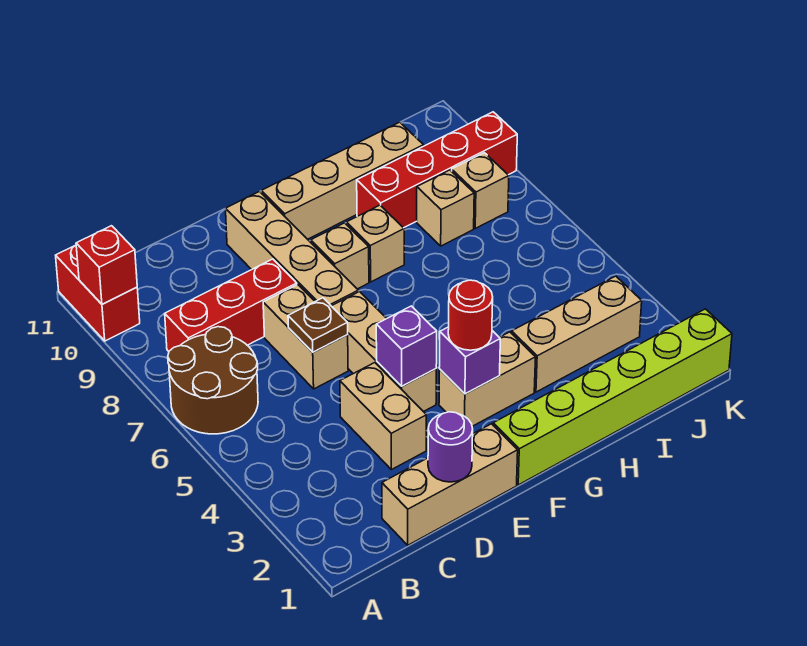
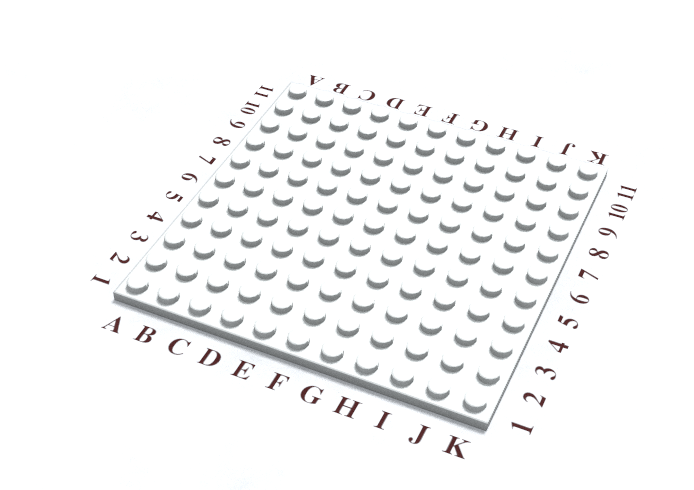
none -> brown 2x2 round brick [168,327,258,434]
none -> red 1x2 brick [56,245,140,341]
none -> red 1x3 brick [165,259,297,351]

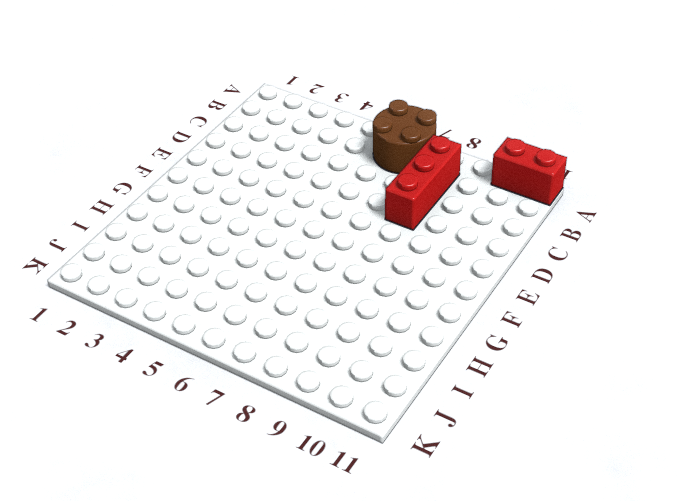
none -> tan 1x3 brick [382,424,518,545]
none -> tan 1x2 brick [340,363,426,470]
none -> tan 1x2 brick [263,285,348,389]

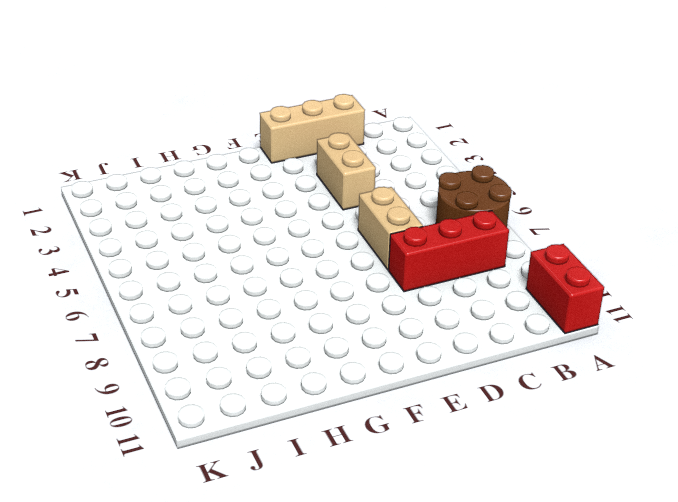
none -> tan 1x3 brick [332,292,436,412]
none -> tan 1x4 brick [225,191,358,306]
none -> lime 1x6 brick [493,309,732,485]

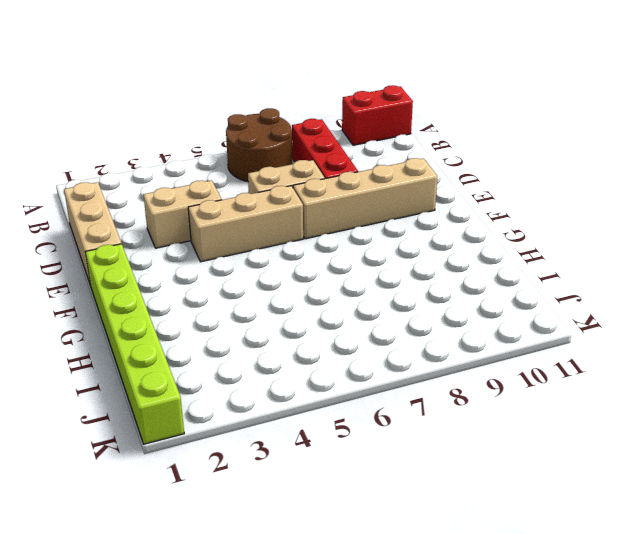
none -> tan 1x2 brick [439,332,536,426]
none -> tan 1x1 brick [311,223,369,289]
none -> tan 1x4 brick [261,122,424,239]

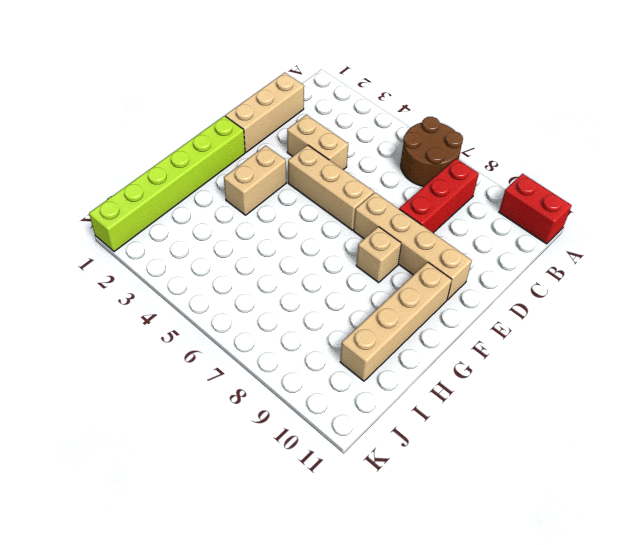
none -> tan 1x2 brick [263,285,348,389]
none -> tan 1x1 brick [346,205,404,282]
none -> tan 1x3 brick [512,276,642,392]

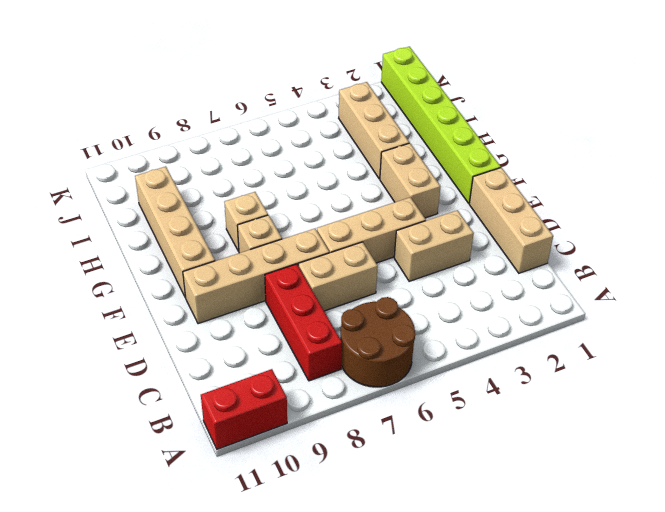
none -> red 1x4 brick [357,112,517,228]
none -> tan 1x1 brick [417,170,474,246]
none -> tan 1x1 brick [452,153,509,228]

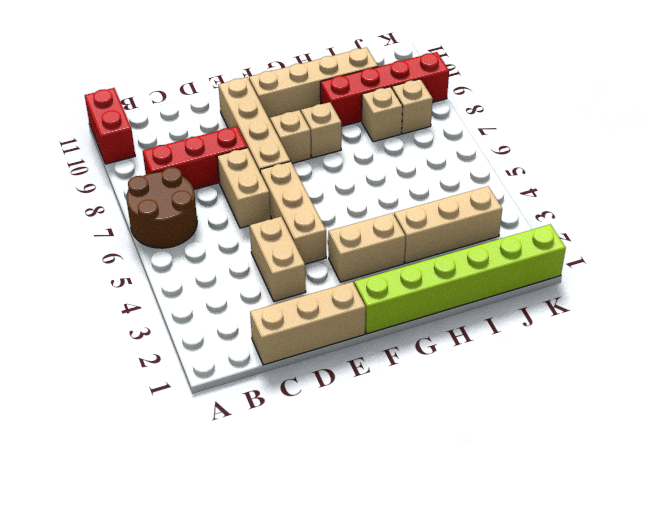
none -> red 1x1 brick [76,226,137,304]
none -> purple 1x1 round brick [428,412,473,482]
none -> brown 1x1 plate [288,298,348,352]

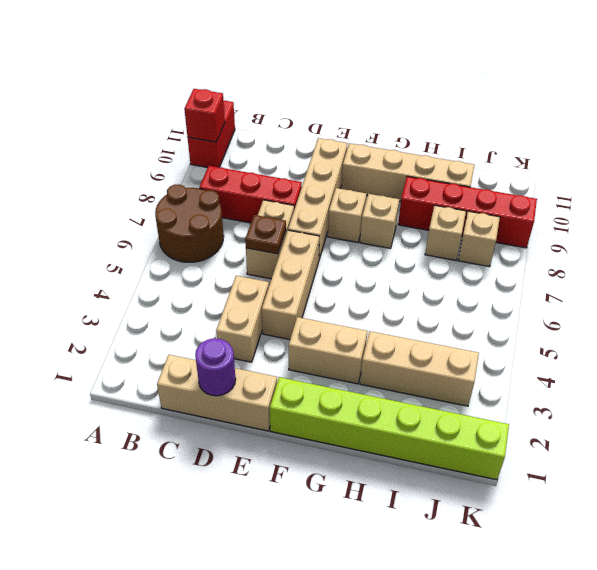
none -> purple 1x1 brick [376,306,437,386]
none -> purple 1x1 brick [439,327,500,394]
none -> red 1x1 round brick [448,280,493,350]

